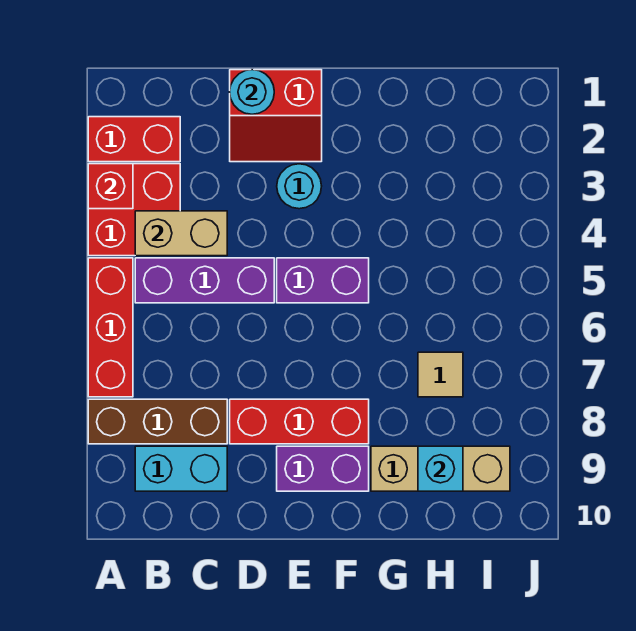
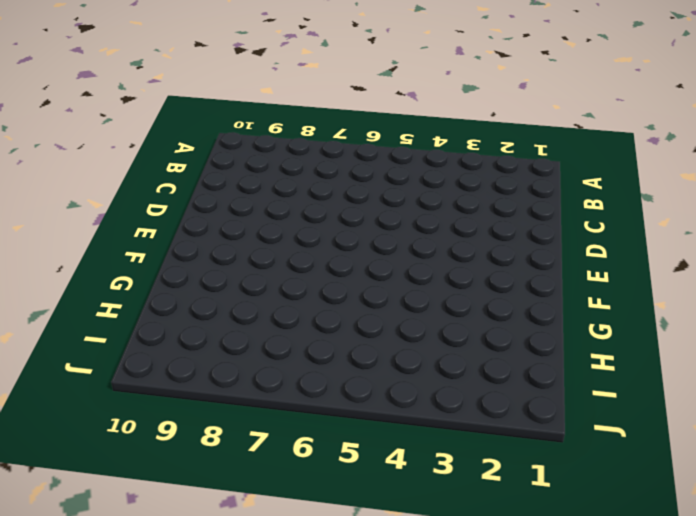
none -> red 1x2 brick [88,117,180,162]
none -> red 2x2 brick [88,164,180,256]
none -> red 1x3 brick [88,258,133,397]

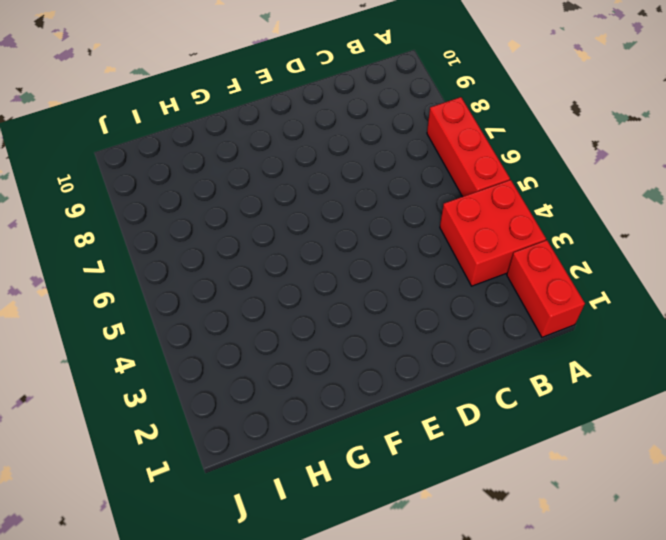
red 1x2 brick [507,240,585,337] -> red 1x2 brick turned to [88,117,180,162]
none -> brown 1x3 brick [88,399,227,444]
none -> purple 1x3 brick [135,258,274,303]
none -> cyan 1x2 brick [135,446,227,491]

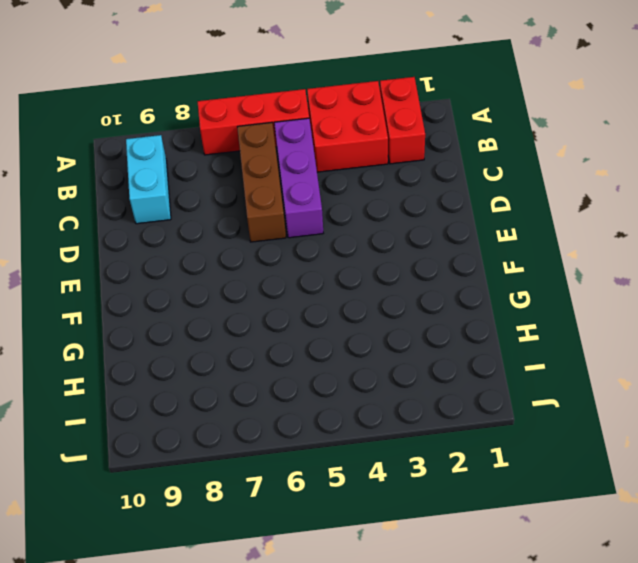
brown 1x3 brick [237,123,286,242] -> brown 1x3 brick moved to [88,399,227,444]
none -> red 2x2 slope [230,70,322,162]
none -> red 1x3 brick [230,399,369,444]
none -> cyan 1x1 round brick [277,164,322,209]

